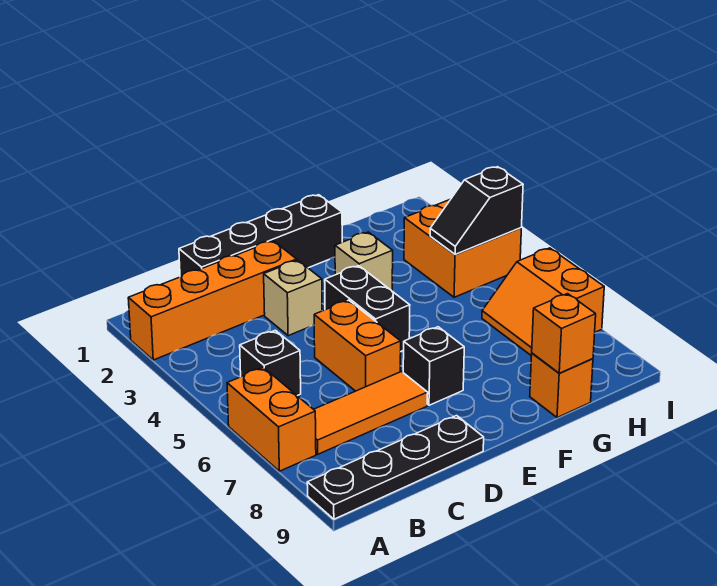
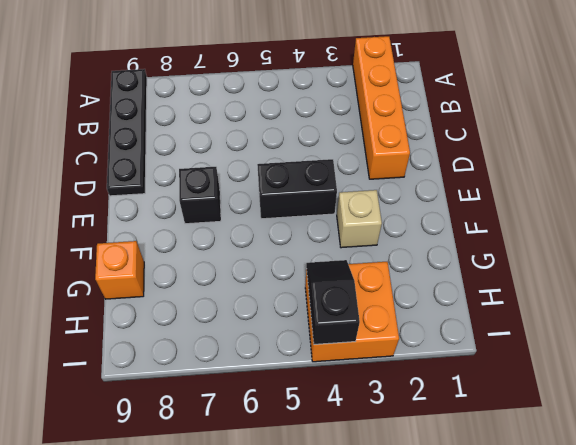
none -> orange 1x2 brick [227,368,316,471]
none -> black 1x1 brick [240,330,301,396]
none -> orange 1x3 tile [314,372,428,454]

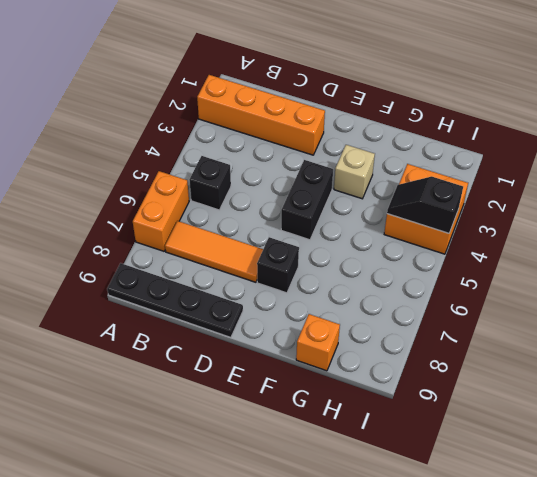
none -> black 1x4 brick [179,195,342,277]
none -> tan 1x1 brick [264,260,322,336]
none -> orange 1x2 brick [314,300,401,391]

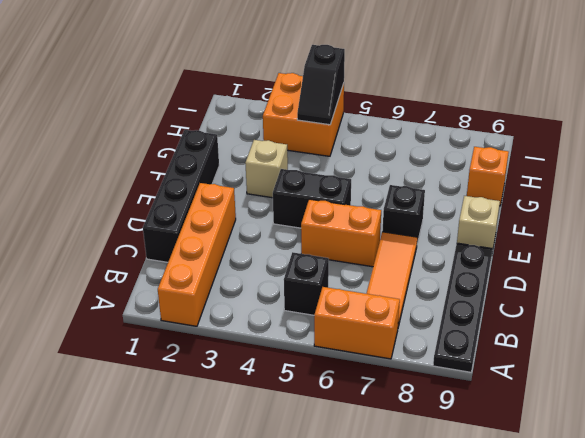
tan 1x1 brick [457,196,500,252] -> tan 1x1 brick moved to [264,260,322,336]
none -> orange 2x2 slope [482,248,604,356]
none -> orange 1x1 brick [532,294,596,373]

